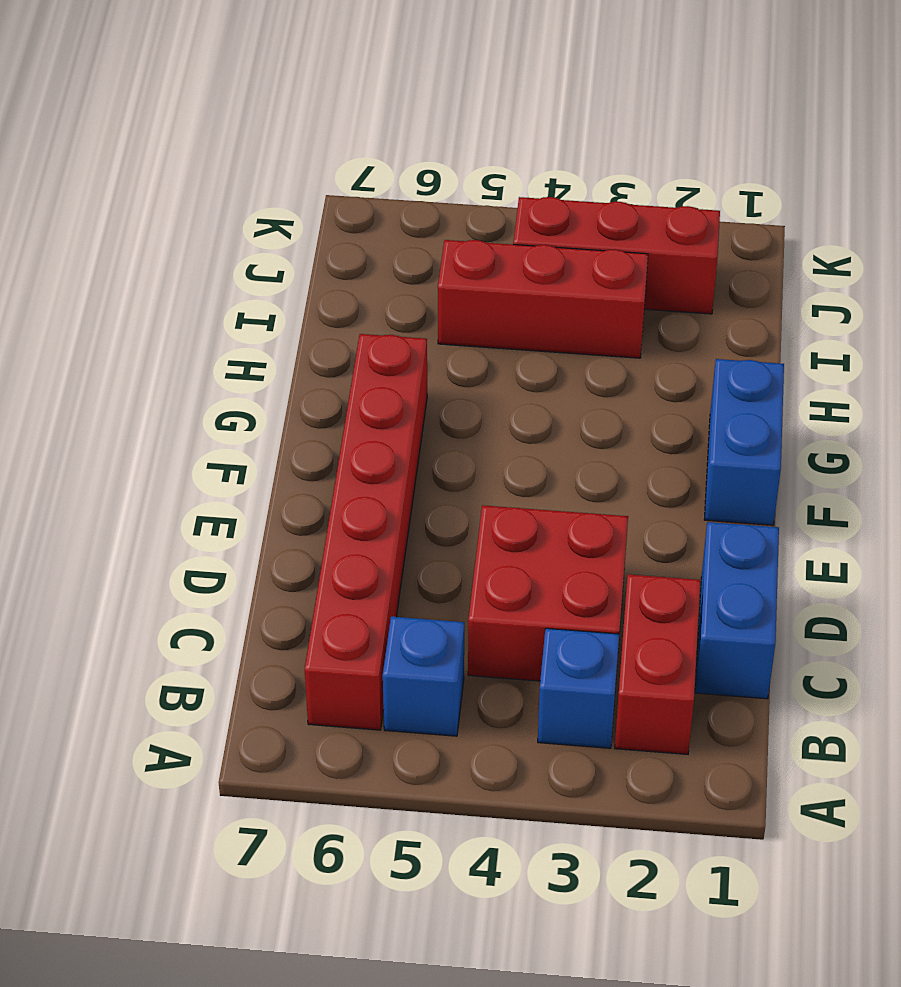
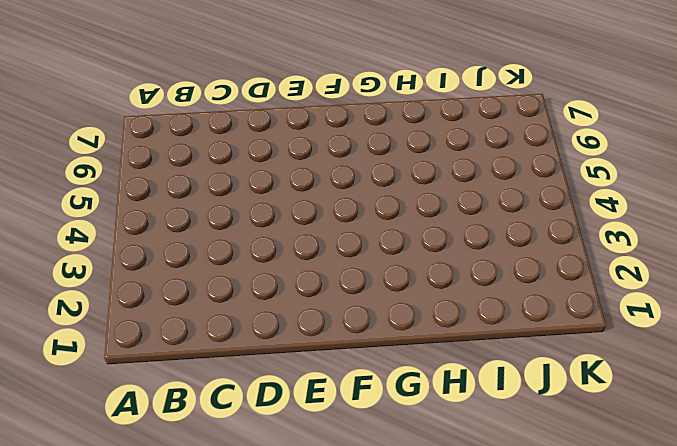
none -> red 1x2 brick [615,574,700,754]
none -> blue 1x1 brick [538,628,619,748]

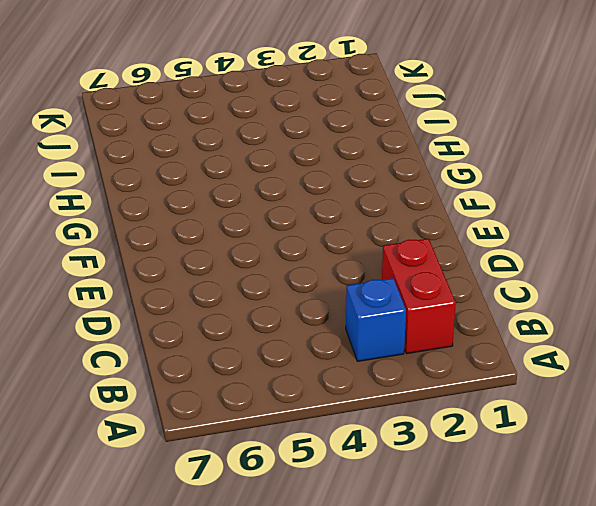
none -> blue 1x1 brick [383,617,464,736]
none -> red 1x6 brick [305,334,427,730]

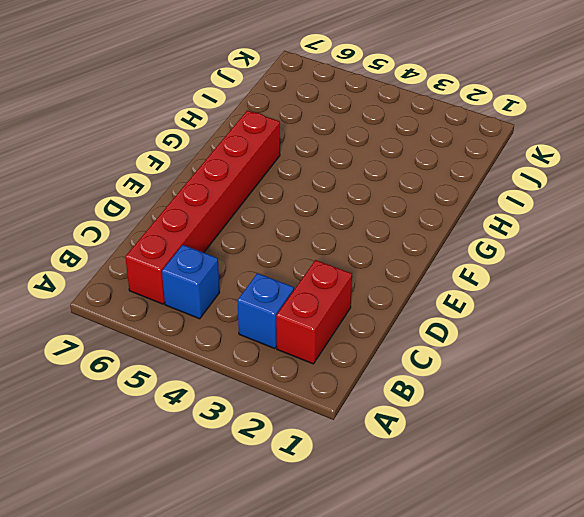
none -> blue 1x2 brick [695,522,779,699]
none -> red 2x2 brick [468,505,628,681]

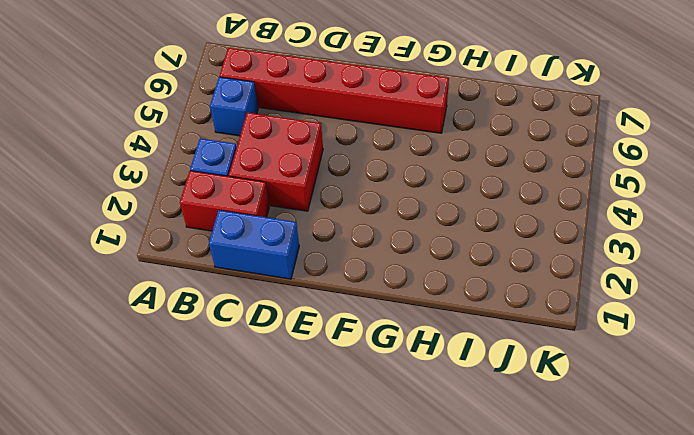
none -> blue 1x2 brick [704,359,784,525]
none -> red 1x3 brick [438,240,648,358]

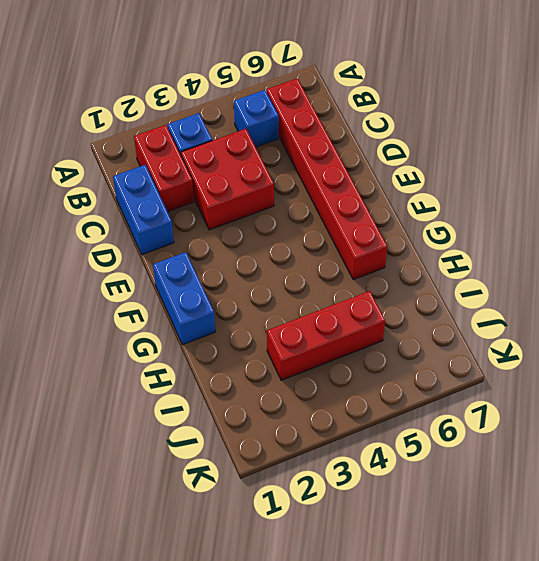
none -> red 1x3 brick [513,197,720,314]

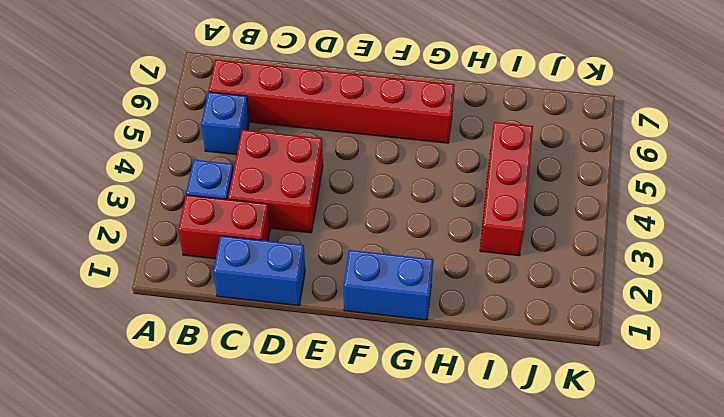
none -> red 1x3 brick [513,197,720,314]

